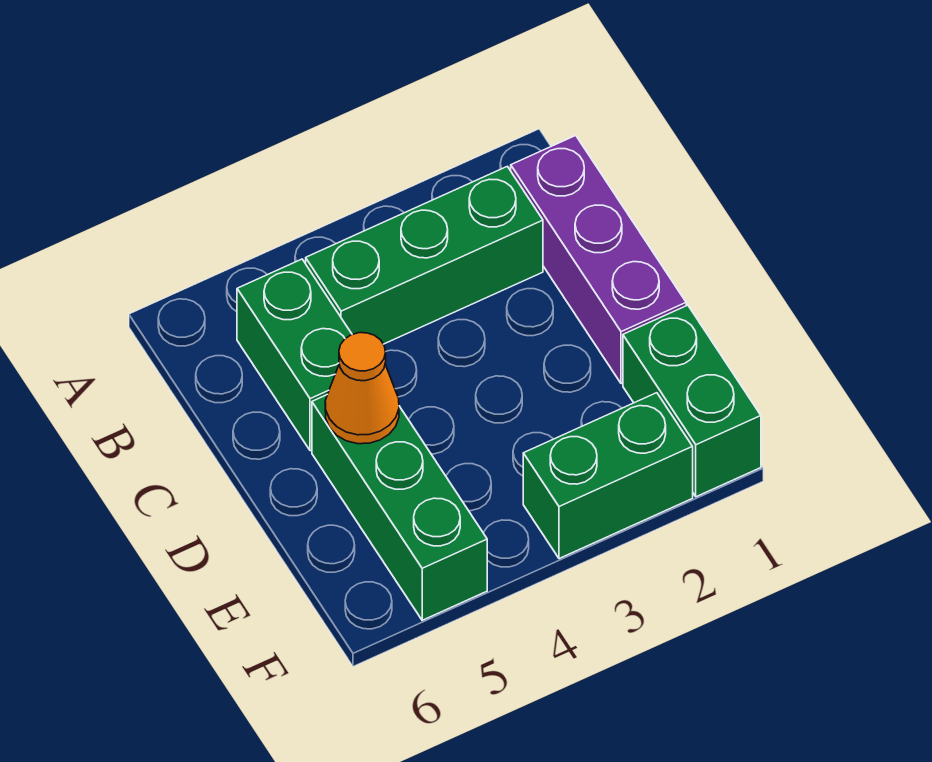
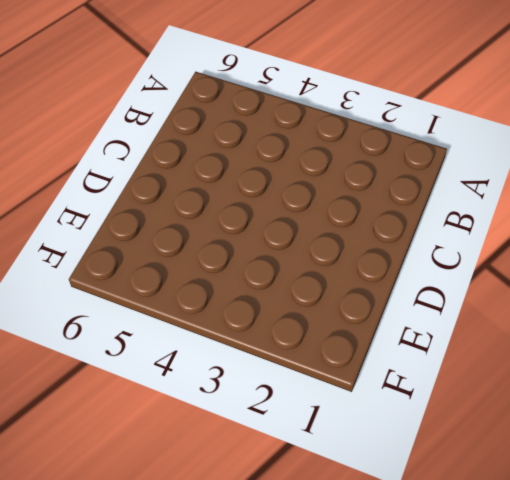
none -> purple 1x3 brick [511,136,686,384]
none -> green 1x3 brick [306,166,543,344]

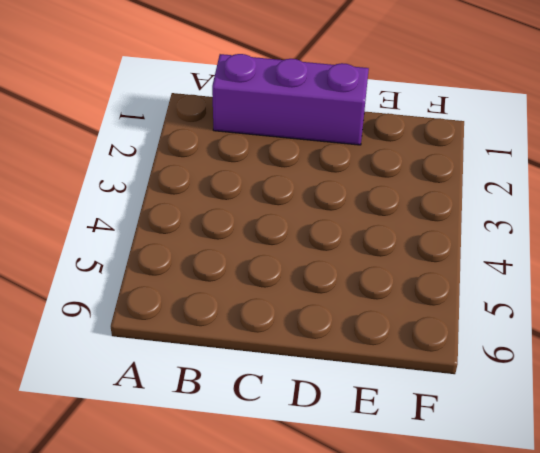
none -> green 1x3 brick [306,166,543,344]
none -> green 1x2 brick [237,259,352,451]

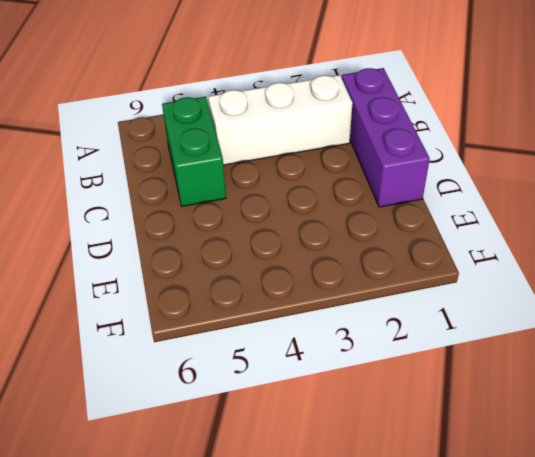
white 1x3 brick [208,75,352,165] -> green 1x3 brick [306,166,543,344]
none -> green 1x3 brick [312,395,487,620]
none -> green 1x2 brick [623,305,761,497]

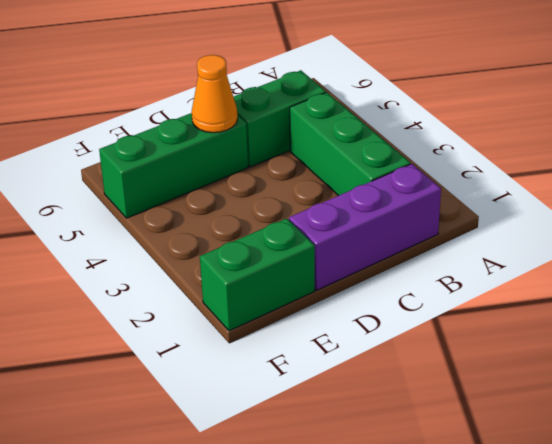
none -> green 1x2 brick [523,393,693,559]

